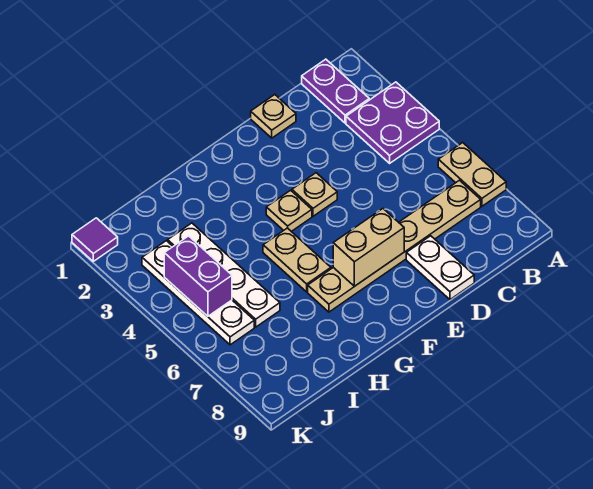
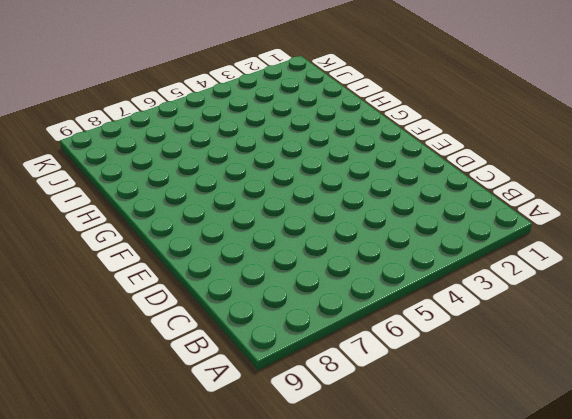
none -> purple 2x2 plate [346,82,439,163]
none -> tan 1x2 plate [438,143,506,206]
none -> purple 1x2 plate [302,59,369,123]

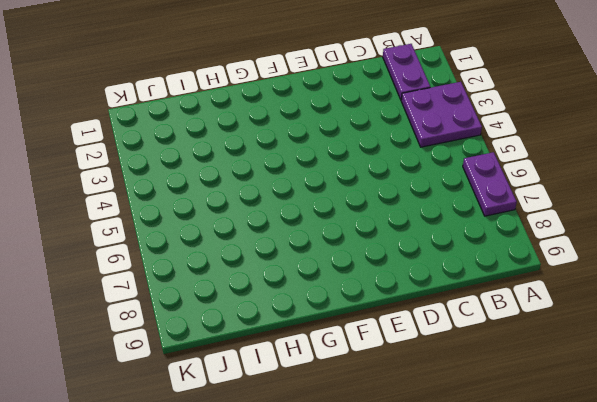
purple 1x2 plate [463,152,517,216] -> tan 1x2 plate [438,143,506,206]
none -> tan 1x6 plate [308,180,481,312]
none -> tan 1x1 plate [251,95,296,138]
none -> white 1x2 plate [406,236,474,299]

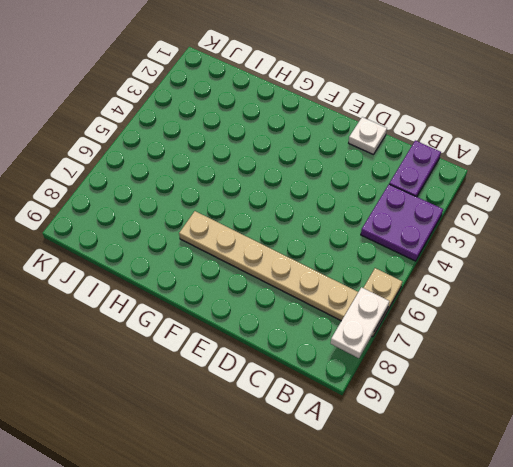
white 1x2 plate [331,287,389,358] -> white 1x2 plate moved to [406,236,474,299]
white 1x1 plate [349,117,387,155] -> tan 1x1 plate [251,95,296,138]
none -> tan 1x1 plate [292,173,337,216]
none -> tan 1x1 plate [266,190,312,231]
none -> tan 1x2 plate [263,228,331,292]

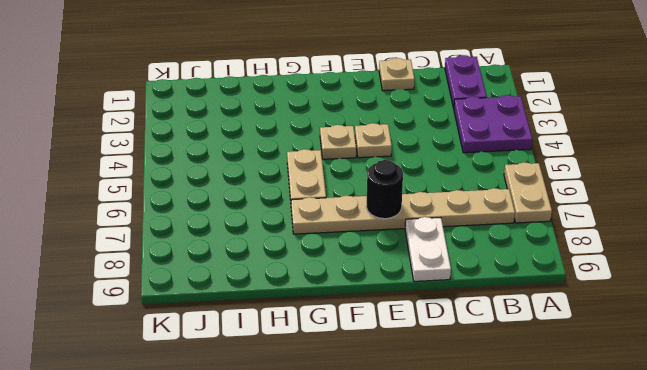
black 1x1 round brick [366,160,403,219] -> tan 1x2 brick [333,209,404,286]
none -> white 1x4 plate [168,223,280,327]
none -> white 1x4 plate [142,241,254,345]
none -> purple 1x1 tile [72,218,118,261]

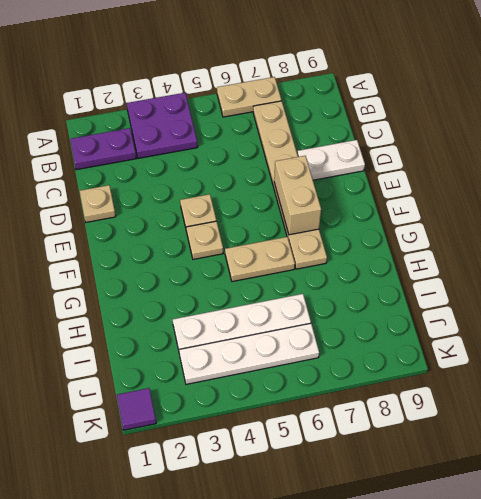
none -> purple 1x2 brick [164,236,232,316]

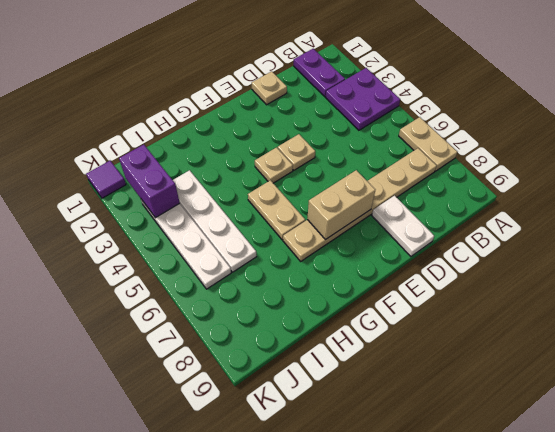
purple 1x2 brick [119,145,180,218] -> purple 1x2 brick moved to [164,236,232,316]

